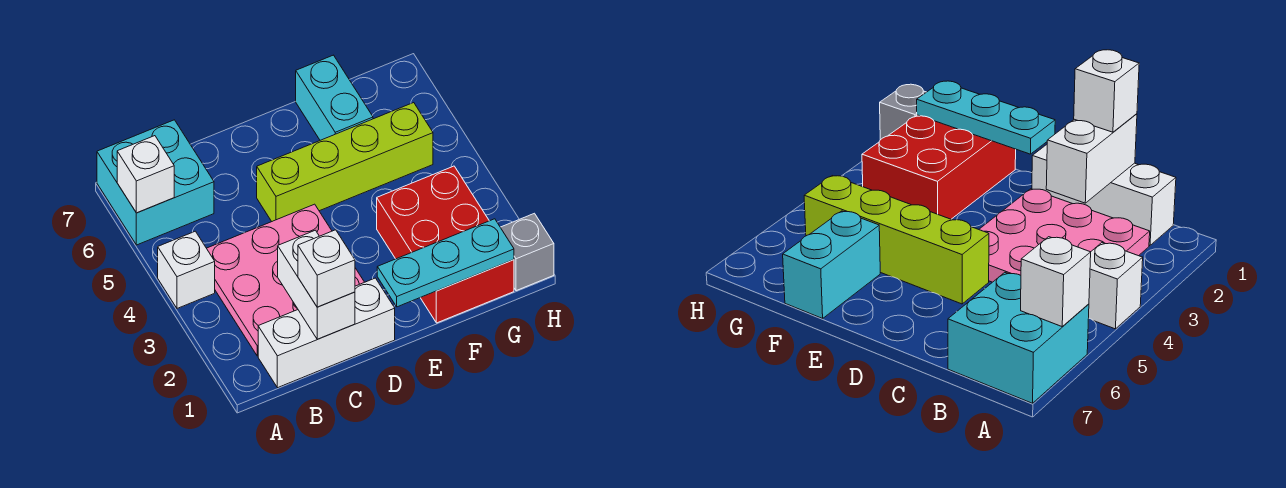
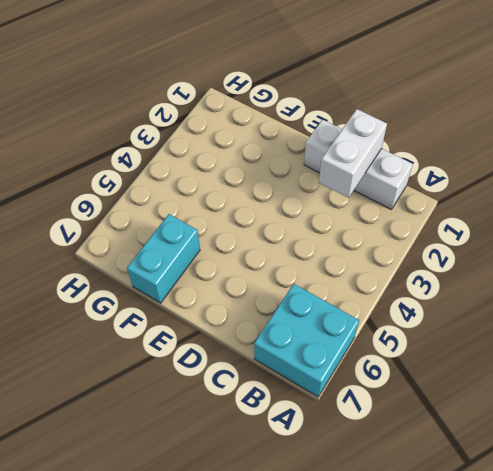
none -> white 1x1 brick [158,231,215,308]
none -> pink 3x3 plate [207,204,364,356]
none -> lime 1x4 brick [257,103,433,221]

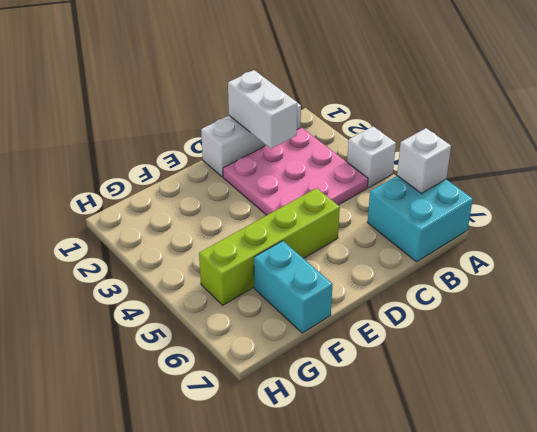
none -> red 2x3 brick [377,166,514,323]
none -> grey 1x1 brick [500,213,554,291]
none -> cyan 1x3 plate [377,219,514,307]

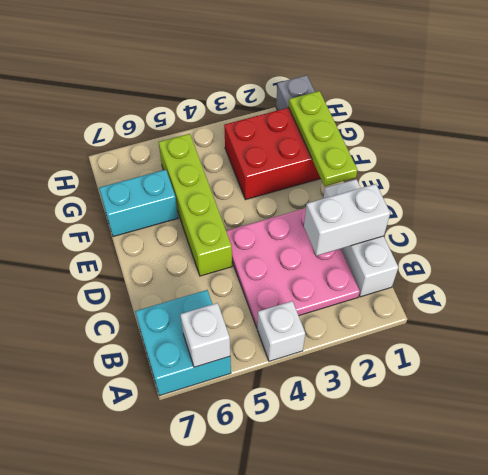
lime 1x3 plate [289,91,357,186] -> cyan 1x3 plate [377,219,514,307]
none -> white 1x1 brick [298,230,355,307]

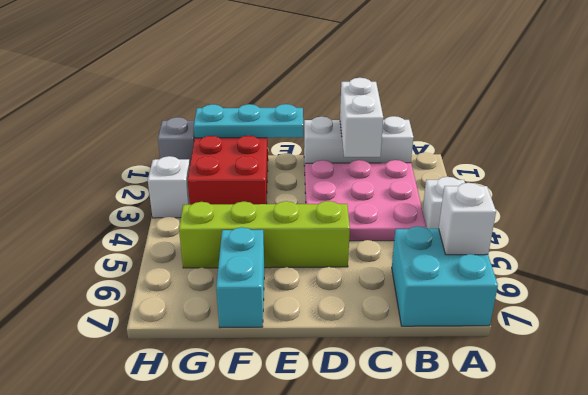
white 1x1 brick [148,156,190,218] -> white 1x1 brick moved to [298,230,355,307]

